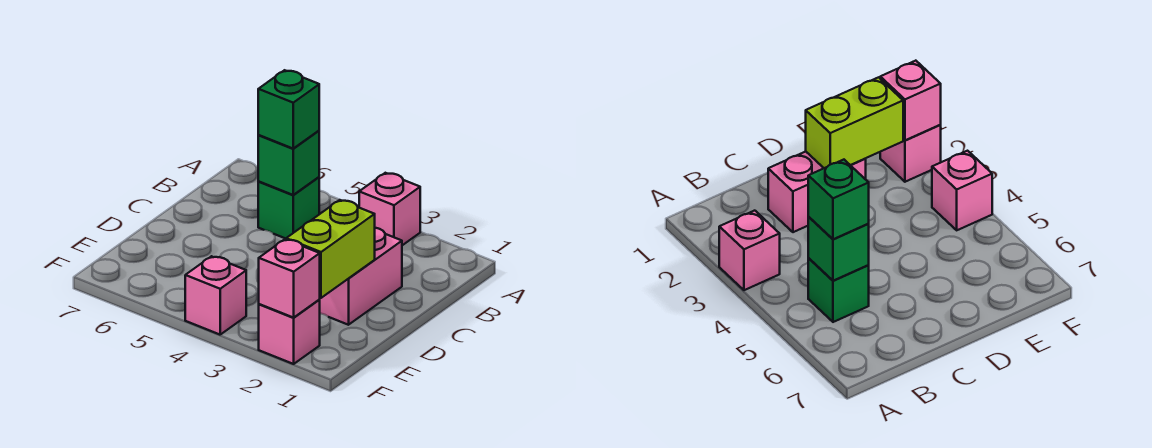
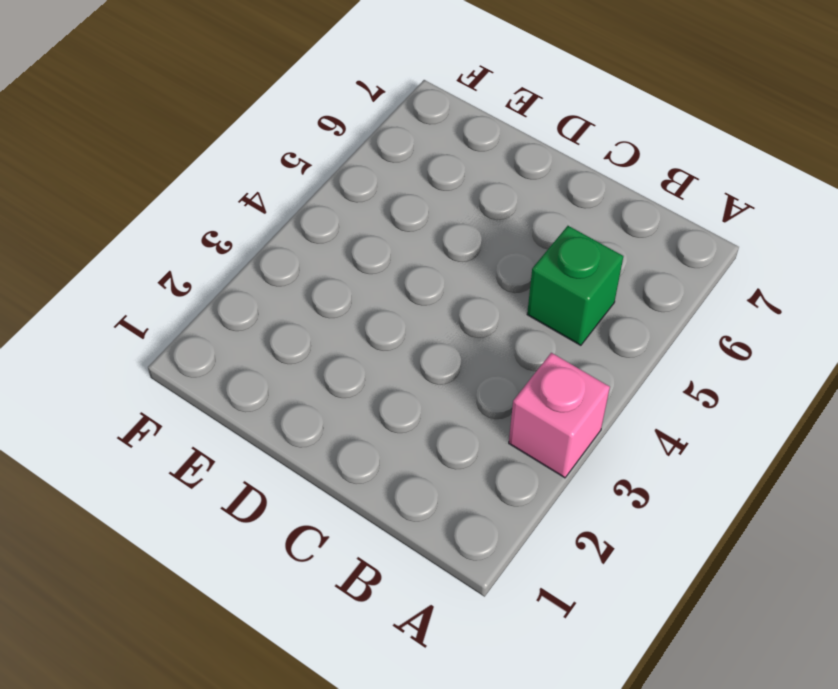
none -> pink 1x2 brick [319,228,402,325]
none -> pink 1x1 brick [259,300,320,364]

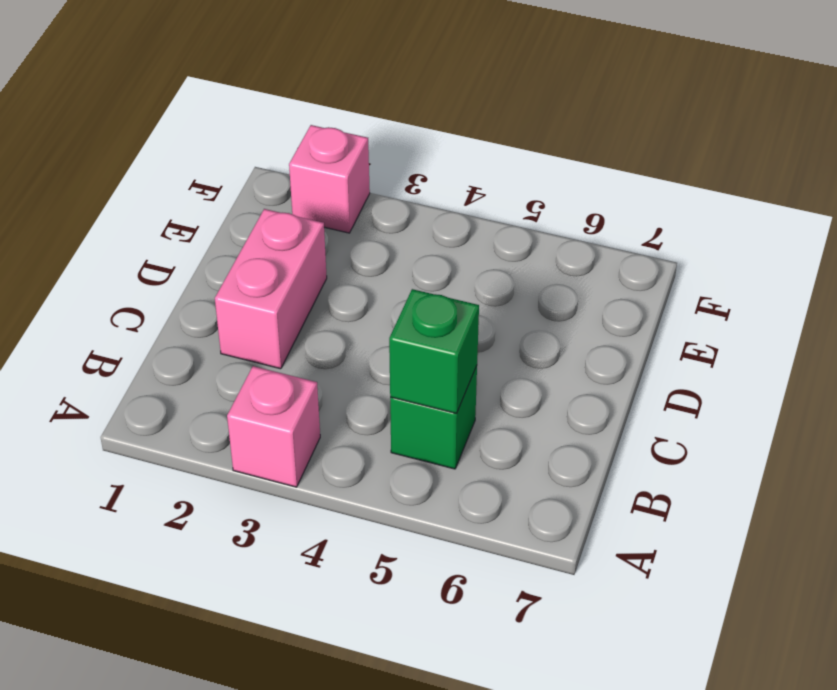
none -> pink 1x1 brick [185,256,246,335]
none -> lime 1x2 brick [286,200,375,298]

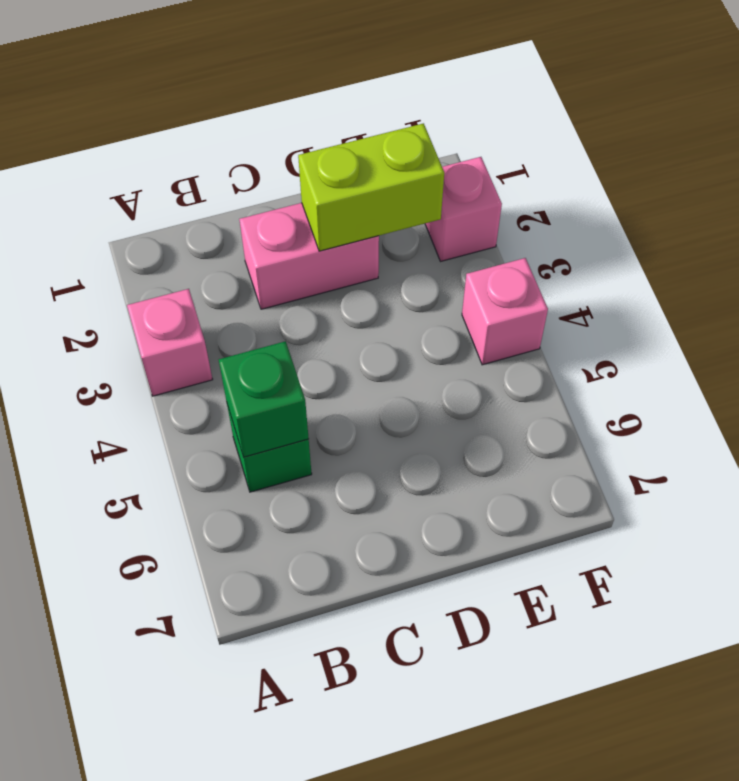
none -> pink 1x1 brick [259,239,320,318]
none -> green 1x1 brick [258,70,319,148]

